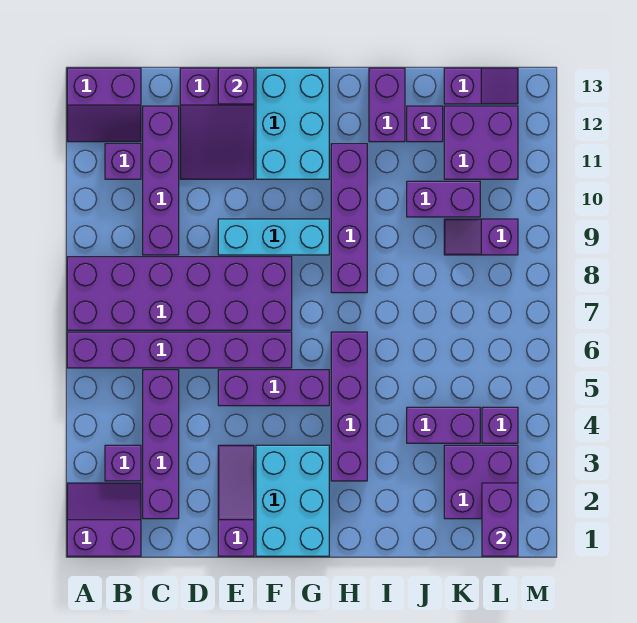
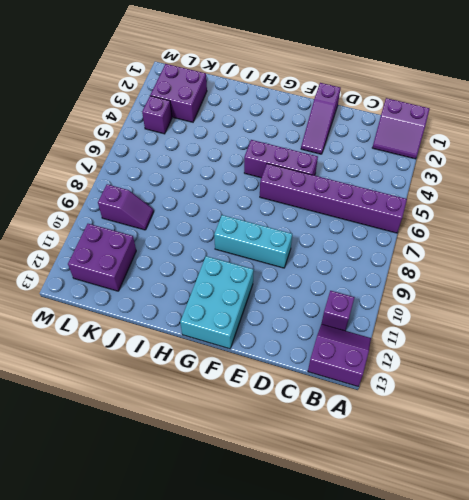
none -> purple 2x6 brick [67,257,292,330]
none -> purple 1x1 brick [105,445,141,481]
none -> purple 1x4 brick [143,370,179,519]

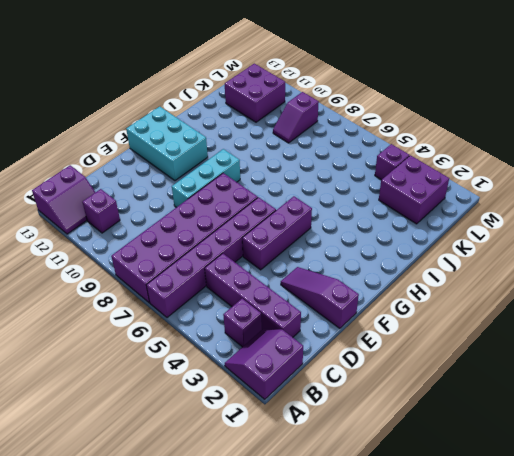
none -> purple 1x4 brick [143,106,179,255]
none -> purple 2x3 slope [180,68,254,179]
none -> cyan 2x3 brick [256,445,329,556]

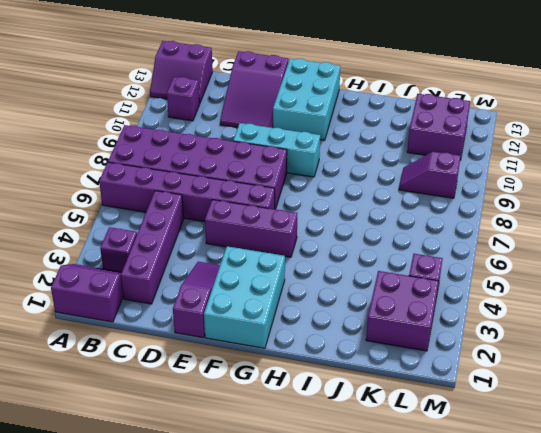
none -> purple 1x4 brick [143,106,179,255]
none -> purple 1x4 brick [331,332,367,481]
none -> purple 1x4 brick [331,144,367,293]

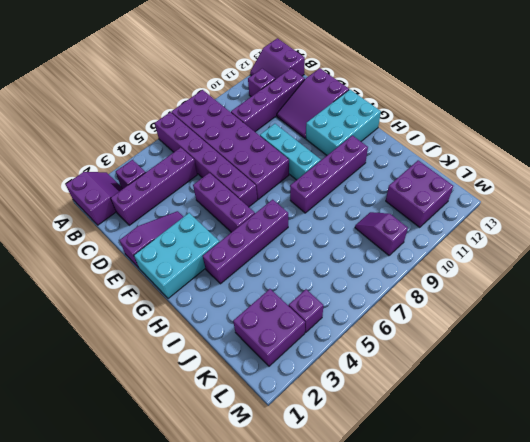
none -> purple 1x2 brick [369,68,405,142]
none -> purple 1x2 brick [407,407,480,443]
none -> purple 1x2 brick [407,181,480,217]

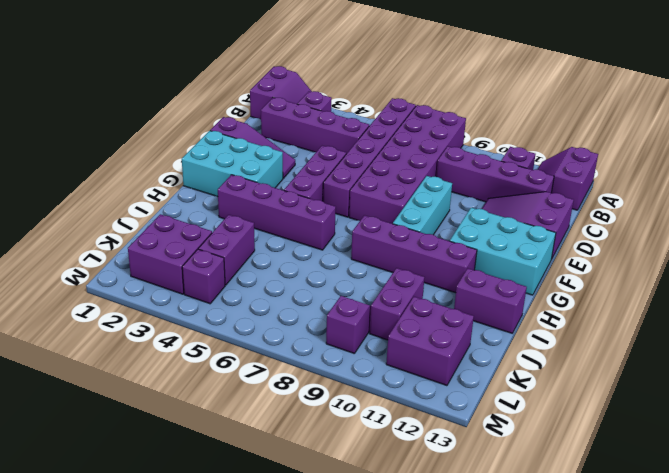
none -> purple 1x1 brick [407,106,443,142]
none -> purple 1x2 slope [444,68,518,104]
none -> purple 1x1 brick [218,68,254,104]

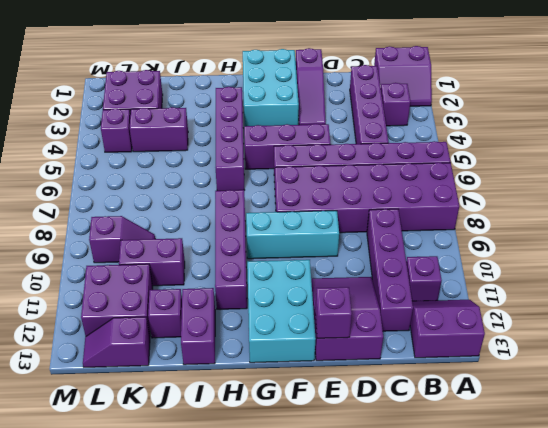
none -> purple 1x2 brick [482,483,518,556]

